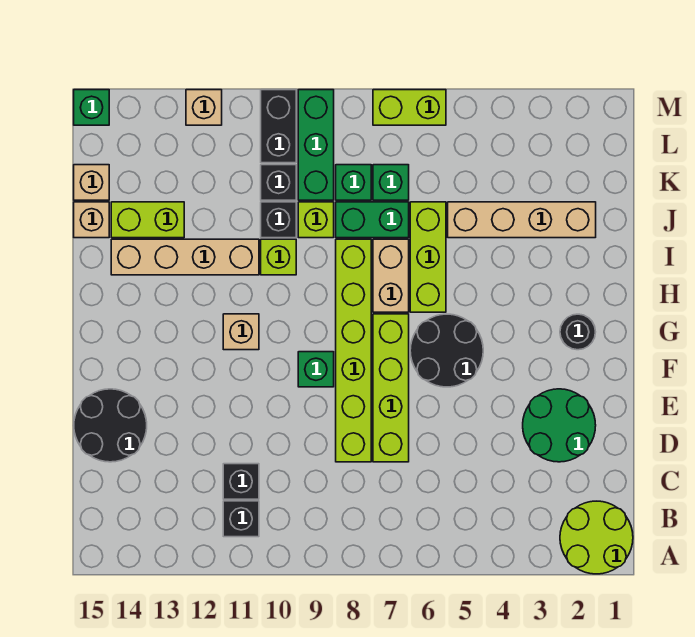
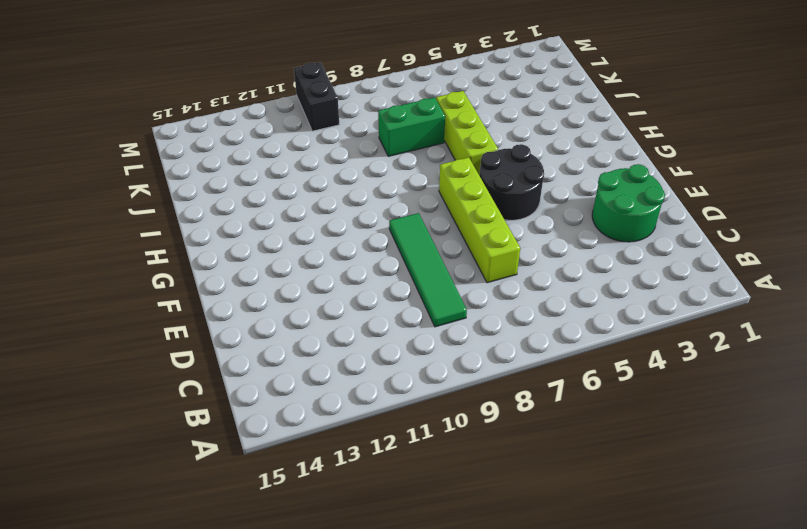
green 1x4 tile [389,213,467,327] -> green 1x1 brick [298,352,334,387]
none -> lime 2x2 round brick [560,501,633,574]
none -> black 1x1 brick [223,501,259,537]
none -> black 1x1 brick [223,464,259,499]
none -> lime 1x6 brick [336,239,371,462]

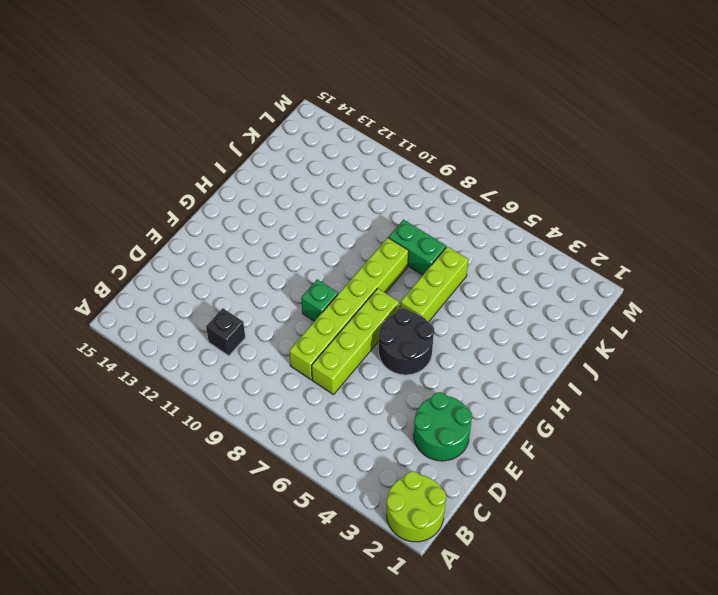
none -> black 1x1 brick [223,501,259,537]
none -> black 2x2 round brick [74,389,147,462]
none -> black 1x1 round brick [560,314,595,350]
none -> tan 1x1 brick [223,314,259,350]

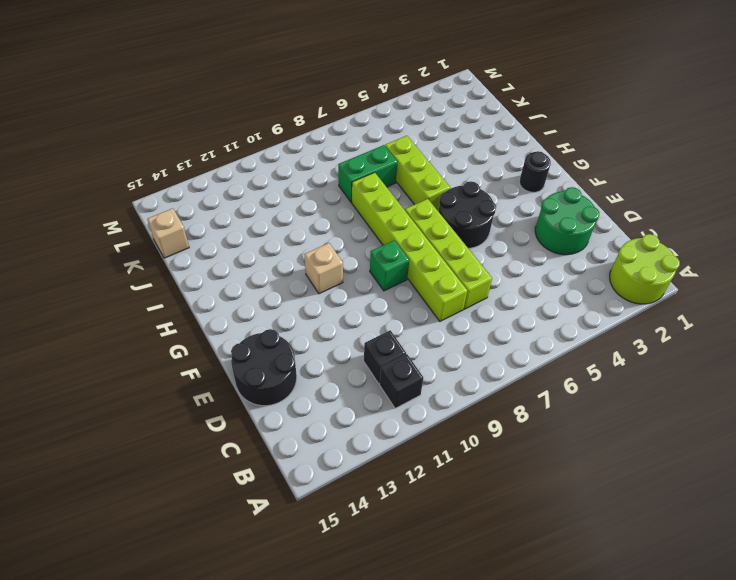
none -> tan 1x2 brick [373,239,409,312]
none -> lime 1x1 brick [261,239,296,275]
none -> tan 1x4 brick [111,239,259,275]
none -> tan 1x4 brick [448,202,596,238]

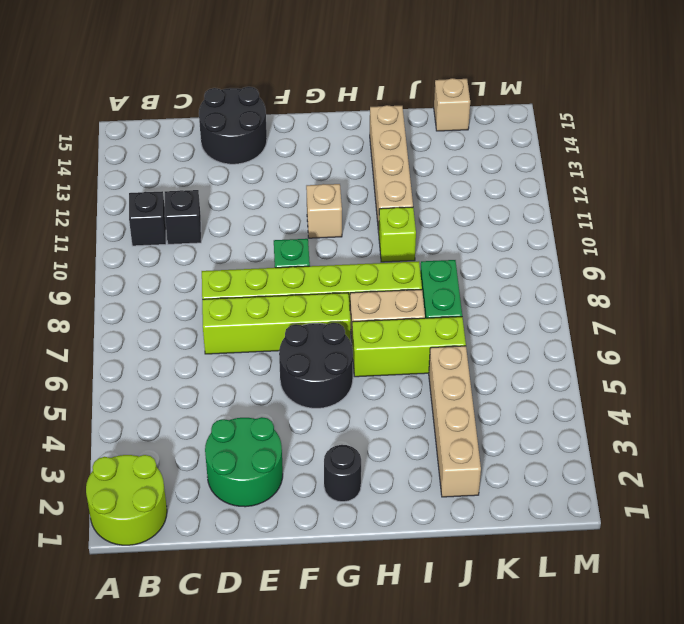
none -> lime 1x1 brick [298,202,334,238]
none -> black 1x1 brick [261,202,296,238]
none -> lime 1x2 brick [111,202,184,238]
none -> tan 1x1 brick [74,202,109,238]

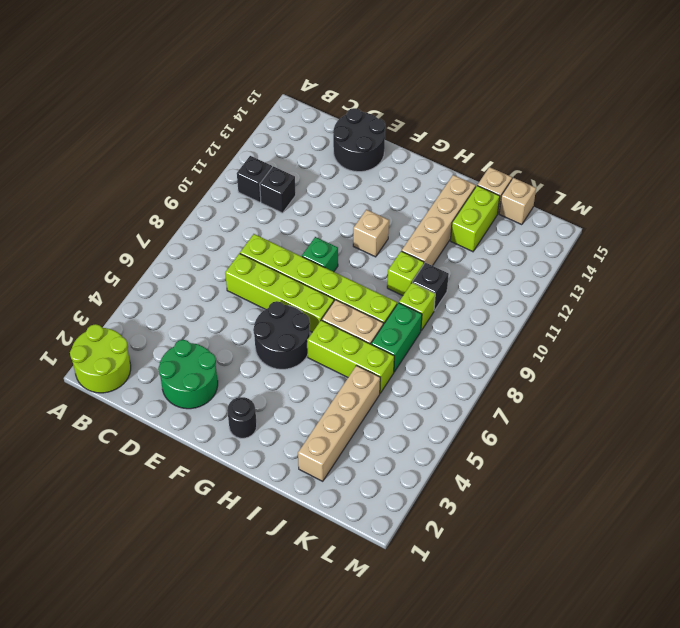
none -> green 1x1 brick [373,165,409,200]
none -> green 1x1 brick [336,165,371,200]
none -> green 1x3 brick [298,90,334,200]
none -> black 1x1 brick [261,165,296,200]

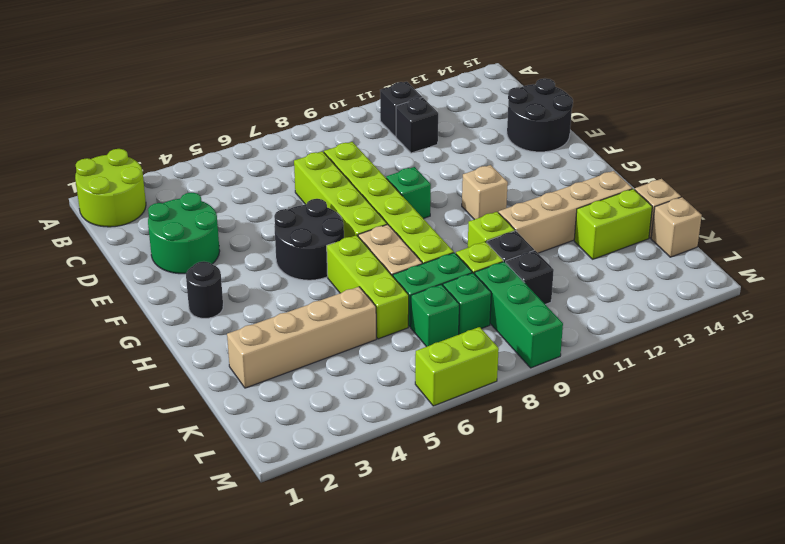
none -> black 1x2 brick [261,90,296,163]
none -> tan 1x1 brick [186,90,222,125]
none -> green 1x1 brick [74,90,109,125]

